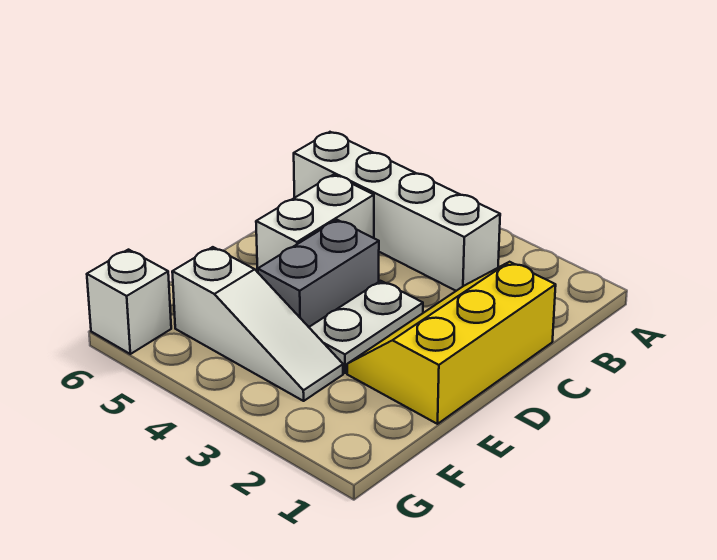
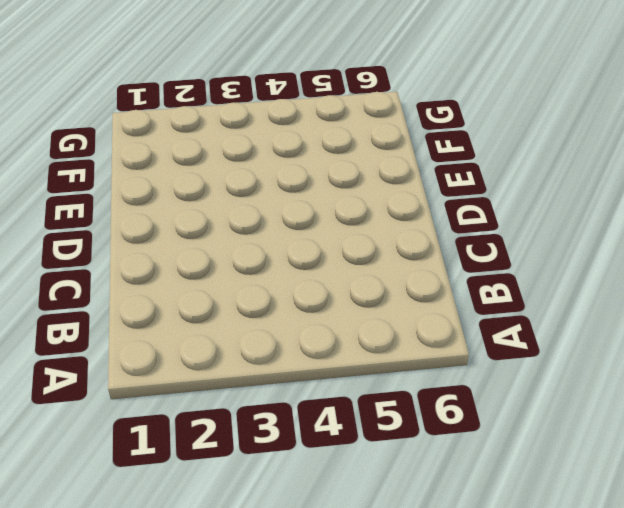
none -> white 1x4 brick [294,132,500,291]
none -> yellow 2x3 slope [347,262,556,424]

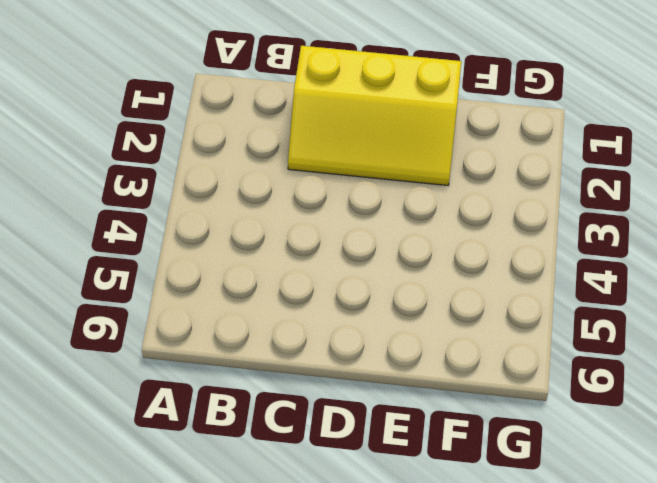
none -> white 1x4 brick [294,132,500,291]
none -> white 1x2 brick [256,175,374,270]

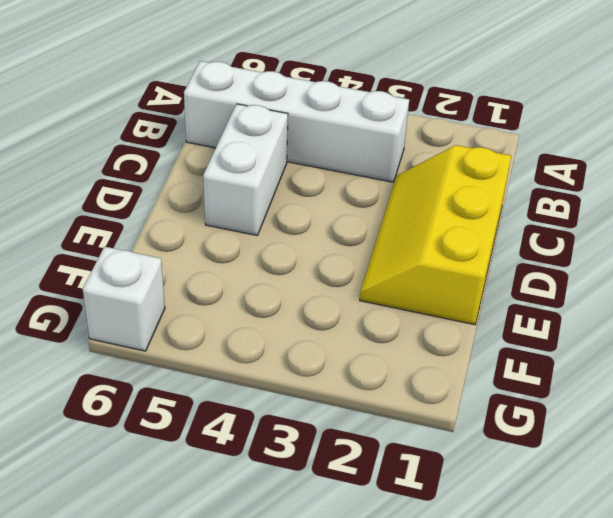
none -> white 1x2 plate [309,281,423,373]
none -> grey 1x2 brick [258,220,379,327]

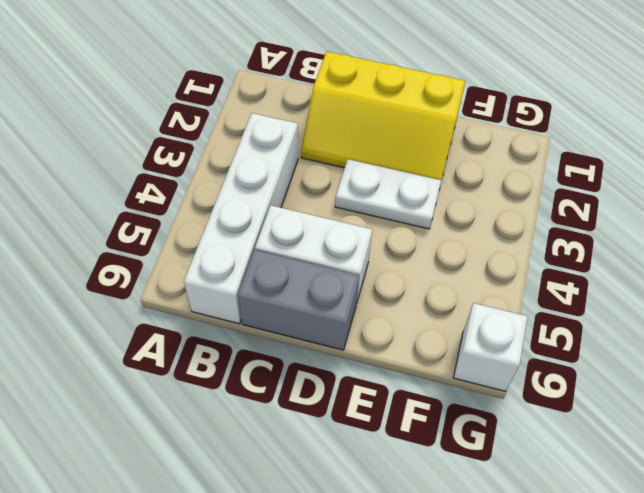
grey 1x2 brick [238,250,359,350] -> grey 1x2 brick moved to [258,220,379,327]
none -> white 1x3 slope [172,247,343,401]

